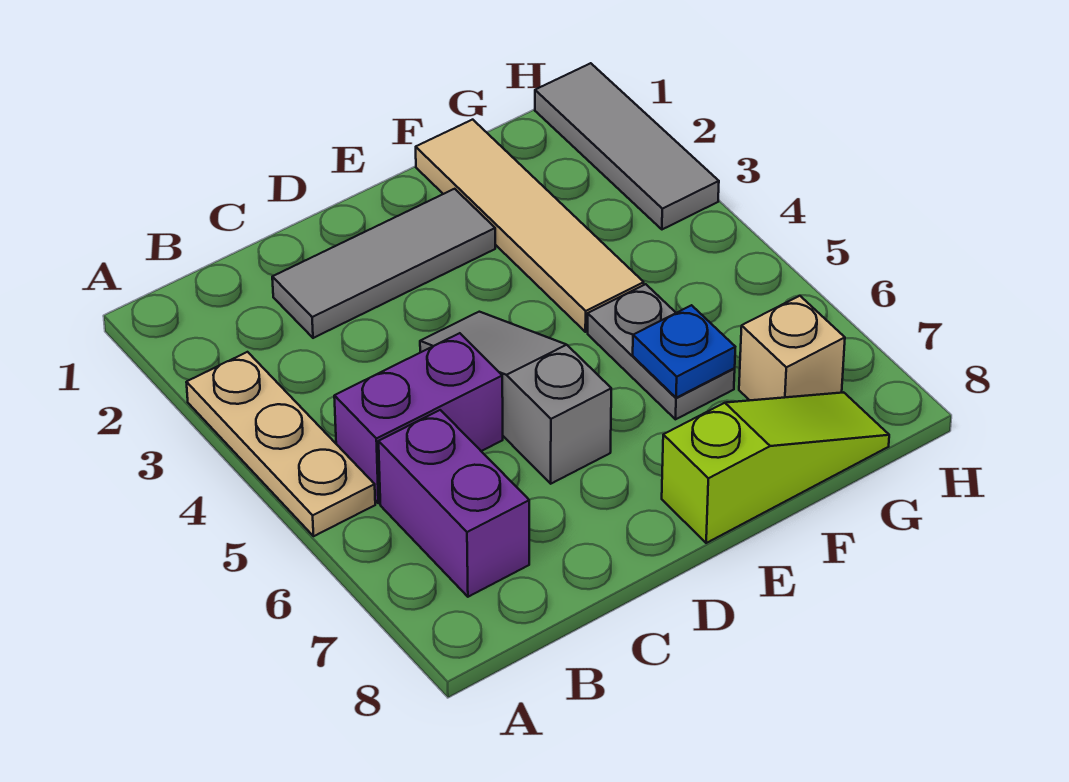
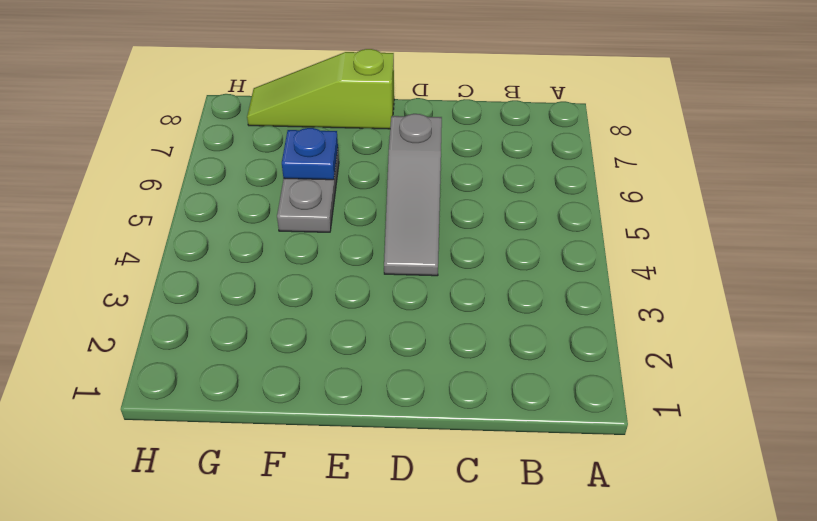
none -> tan 1x3 plate [186,352,375,536]
none -> purple 1x2 brick [334,333,503,503]

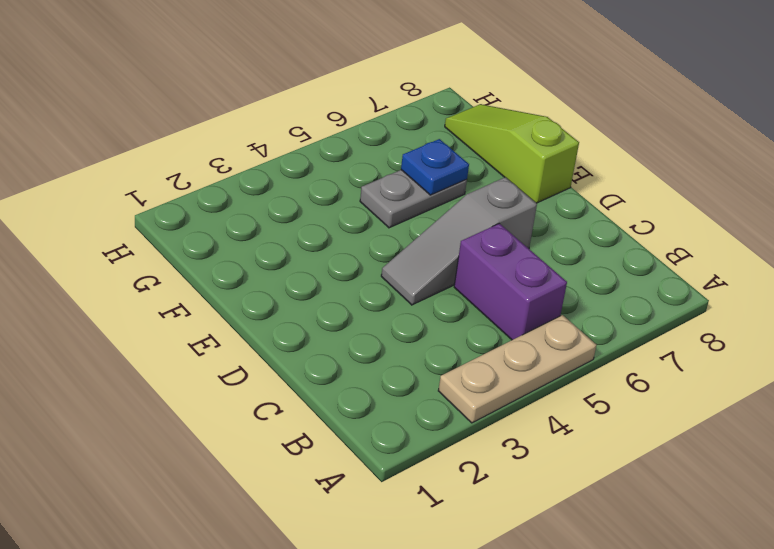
none -> purple 1x2 brick [379,410,529,597]
none -> grey 1x3 tile [272,189,495,338]

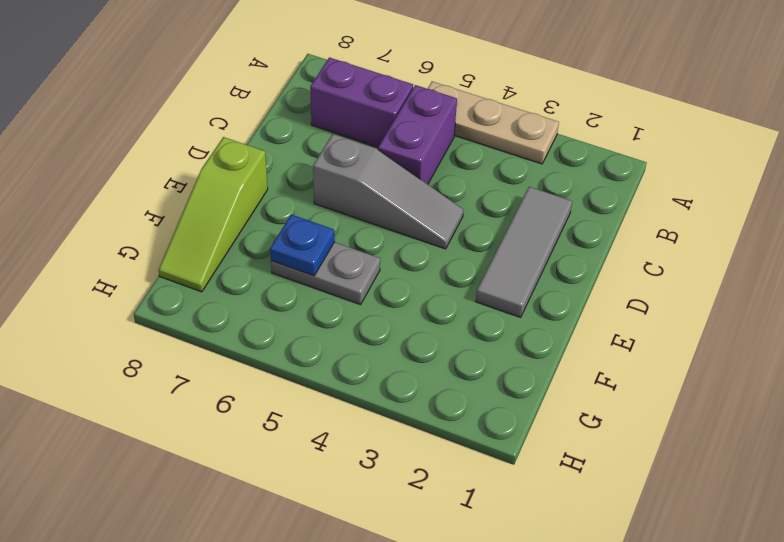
none -> tan 1x4 tile [416,120,644,332]
none -> tan 1x1 brick [739,296,845,400]

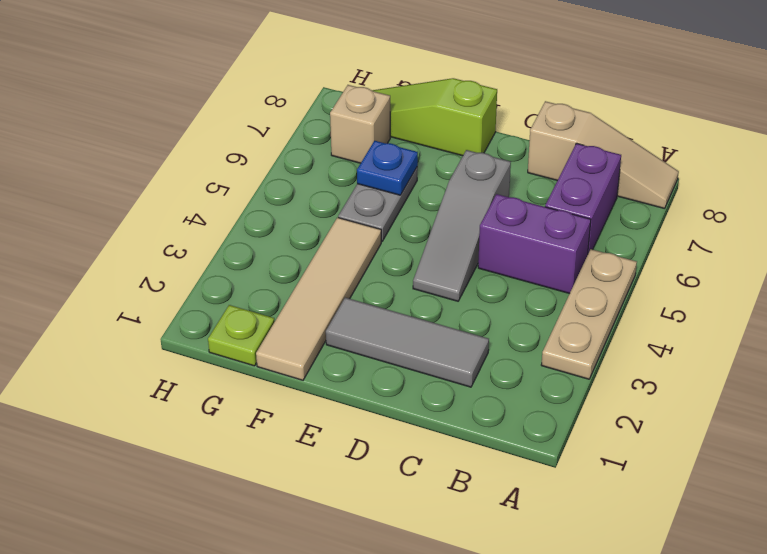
tan 1x3 slope [528,101,679,209] -> none
lime 1x1 plate [208,305,274,366] -> none
none -> grey 1x3 tile [535,63,719,229]

